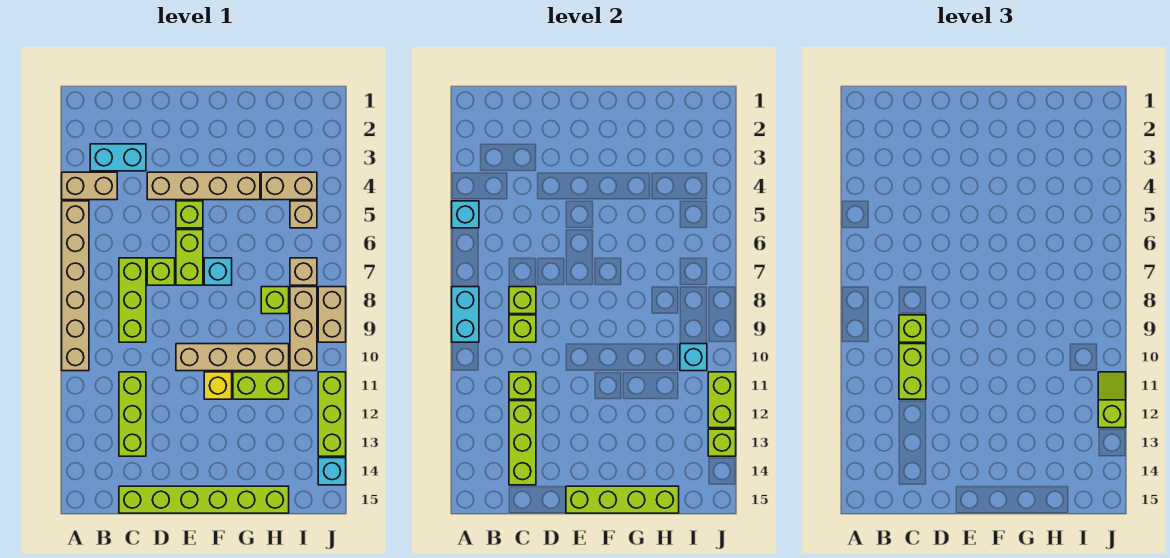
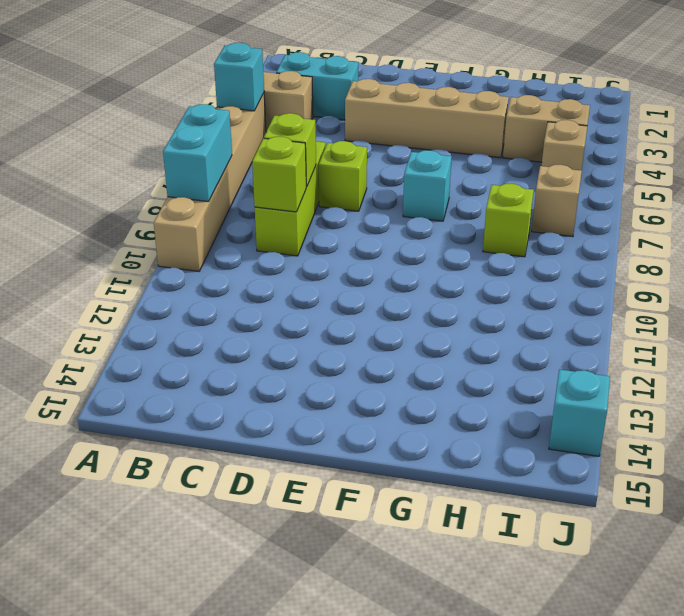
none -> lime 1x3 brick [119,372,146,456]
none -> lime 1x6 brick [119,486,289,513]
none -> lime 1x1 brick [176,201,203,228]
none -> lime 1x2 brick [176,230,203,285]

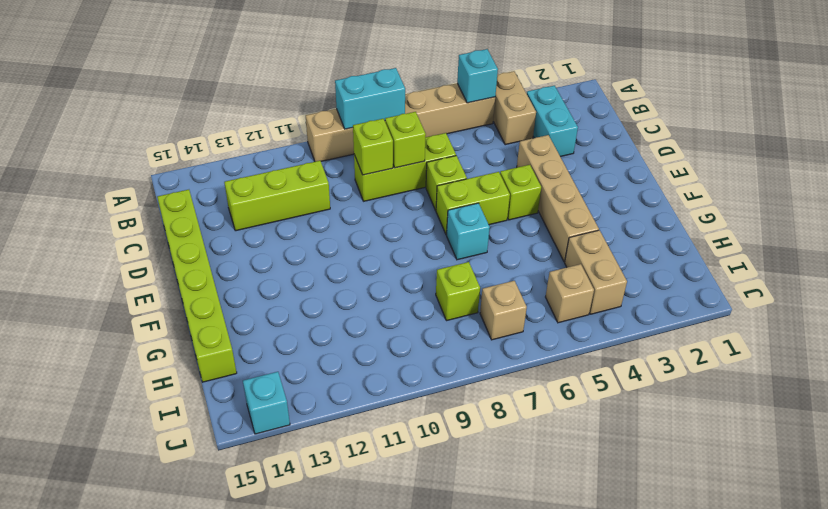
none -> tan 1x4 brick [176,344,289,371]
none -> yellow 1x1 brick [204,372,232,399]
none -> lime 1x2 brick [233,372,289,399]
none -> tan 1x3 brick [290,287,317,371]

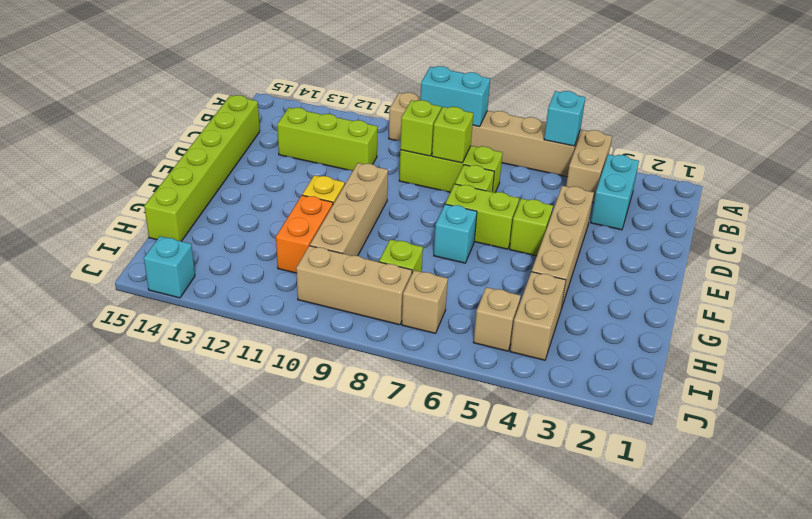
orange 1x2 brick [276,195,333,273] -> lime 1x2 brick [233,372,289,399]
none -> tan 1x2 brick [318,287,346,342]
none -> lime 1x3 brick [318,372,346,456]
none -> lime 1x1 brick [509,372,536,399]
none -> lime 1x3 brick [509,401,536,485]

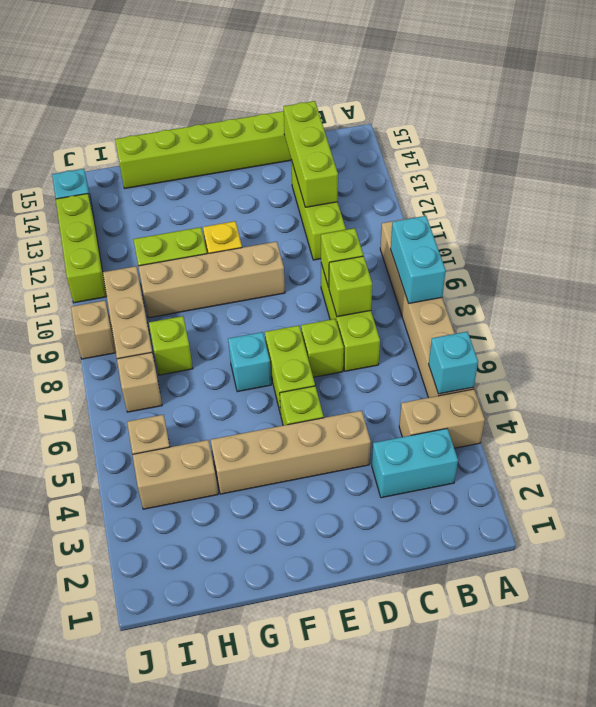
tan 1x1 brick [71,301,116,359] -> tan 1x2 brick [318,287,346,342]
none -> lime 1x1 brick [509,372,536,399]
none -> lime 1x4 brick [566,486,679,513]
none -> cyan 1x1 brick [680,344,707,371]
none -> lime 1x2 brick [708,372,736,428]

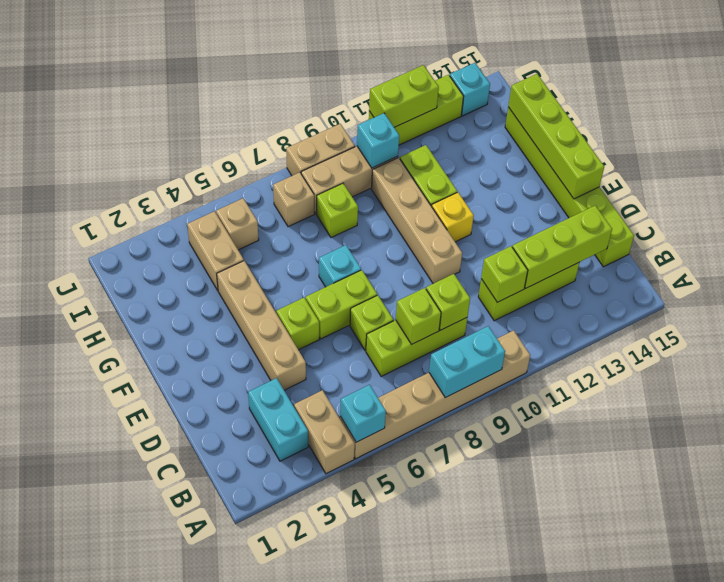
none -> lime 1x1 brick [708,429,736,456]
none -> lime 1x1 brick [899,315,926,342]
none -> lime 1x2 brick [899,344,926,399]
none -> lime 1x2 slope [1098,372,1126,428]

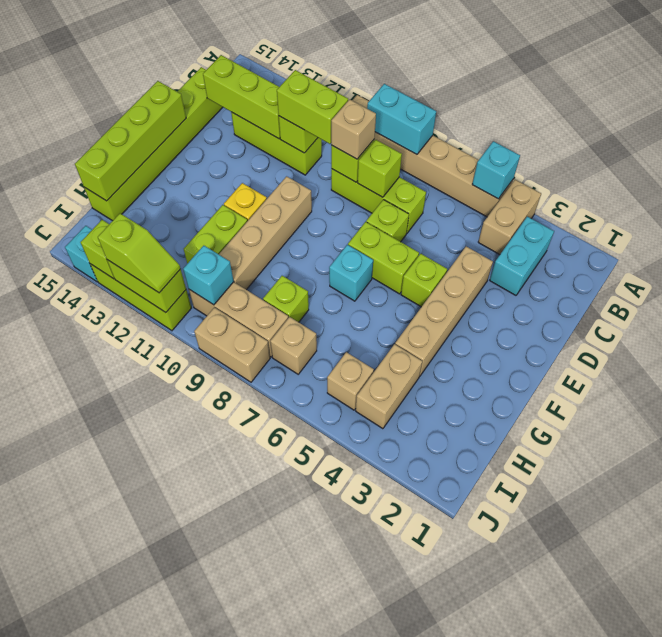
tan 1x1 brick [331,99,376,159] -> lime 1x1 brick [899,315,926,342]

